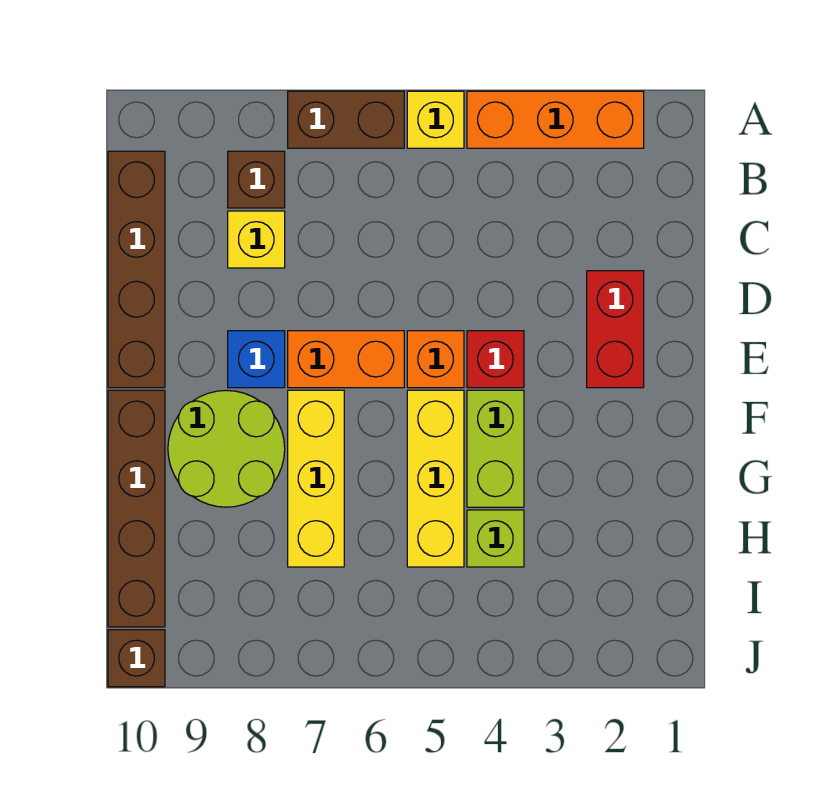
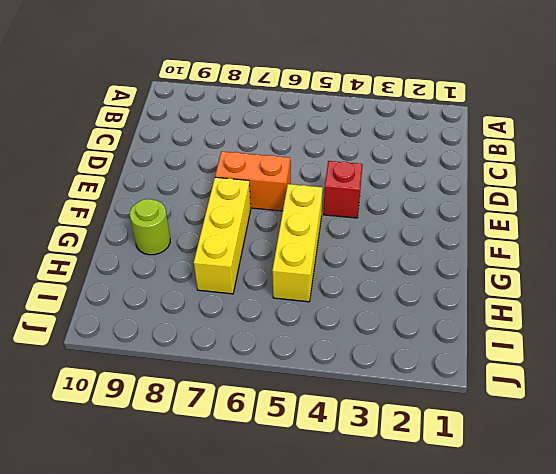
lime 1x1 round brick [130,199,170,255] -> lime 2x2 round brick [168,390,285,507]
none -> orange 1x3 brick [467,91,644,148]
none -> yellow 1x1 brick [407,91,464,148]
none -> brown 1x2 brick [288,91,404,148]

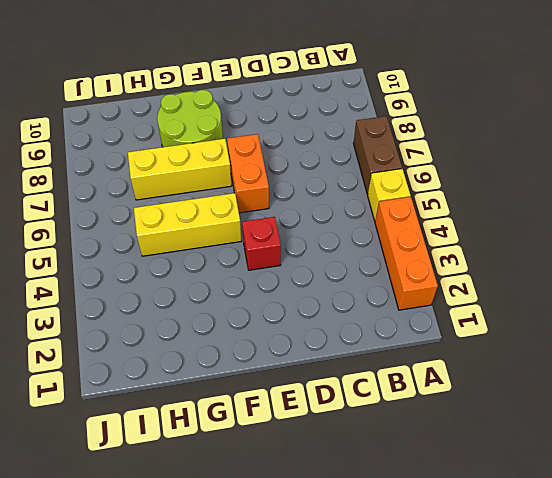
none -> brown 1x1 brick [228,151,285,208]
none -> brown 1x4 brick [108,151,165,388]
none -> yellow 1x1 brick [228,211,285,268]

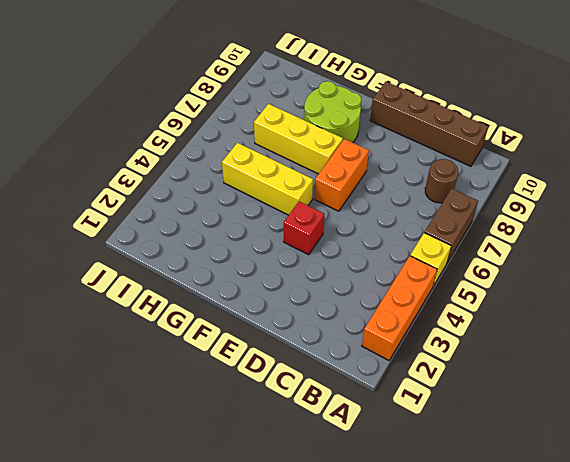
brown 1x1 round brick [425,159,458,203] -> brown 1x1 brick [228,151,285,208]
none -> yellow 1x1 brick [228,211,285,268]
none -> red 1x2 brick [587,271,644,388]
none -> orange 1x1 brick [407,331,464,388]

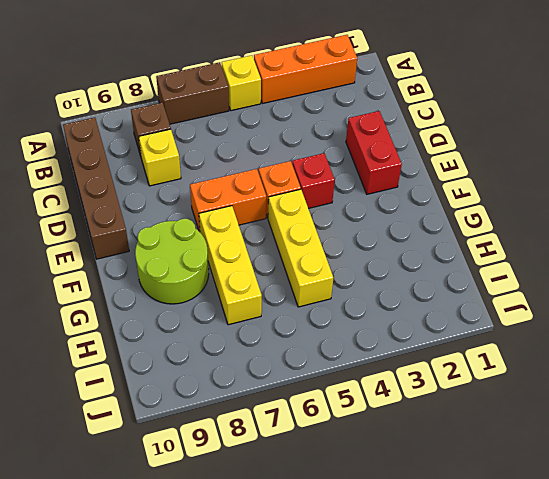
none -> blue 1x1 brick [228,331,285,388]
none -> lime 1x2 brick [467,390,524,507]
none -> brown 1x4 brick [108,390,165,627]

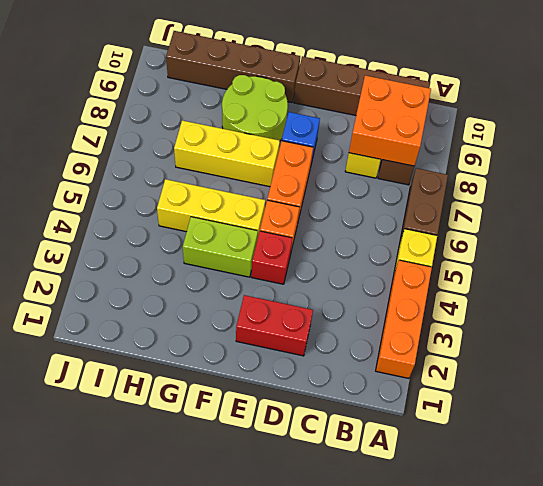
orange 2x2 brick [349,75,431,166] -> none
none -> lime 1x1 brick [467,510,524,567]
none -> brown 1x1 brick [108,630,165,687]

